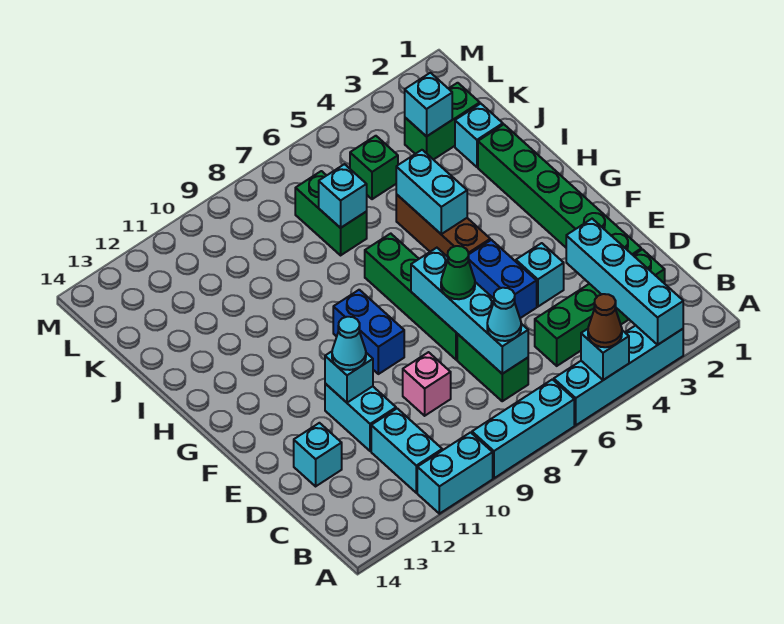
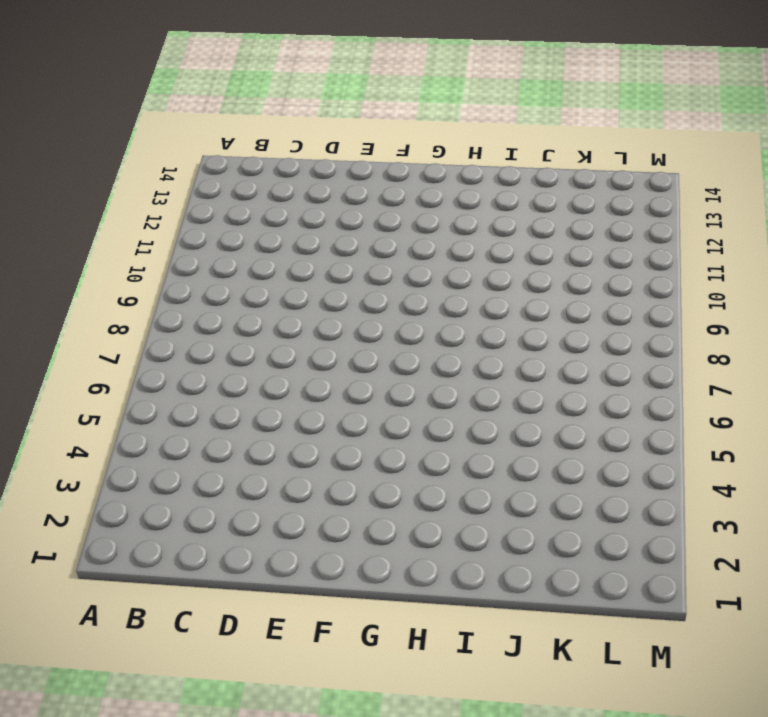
none -> cyan 1x4 brick [554,325,683,425]
none -> cyan 1x3 brick [472,379,574,478]
none -> cyan 1x2 brick [417,432,493,514]
none -> cyan 1x2 brick [371,409,442,493]

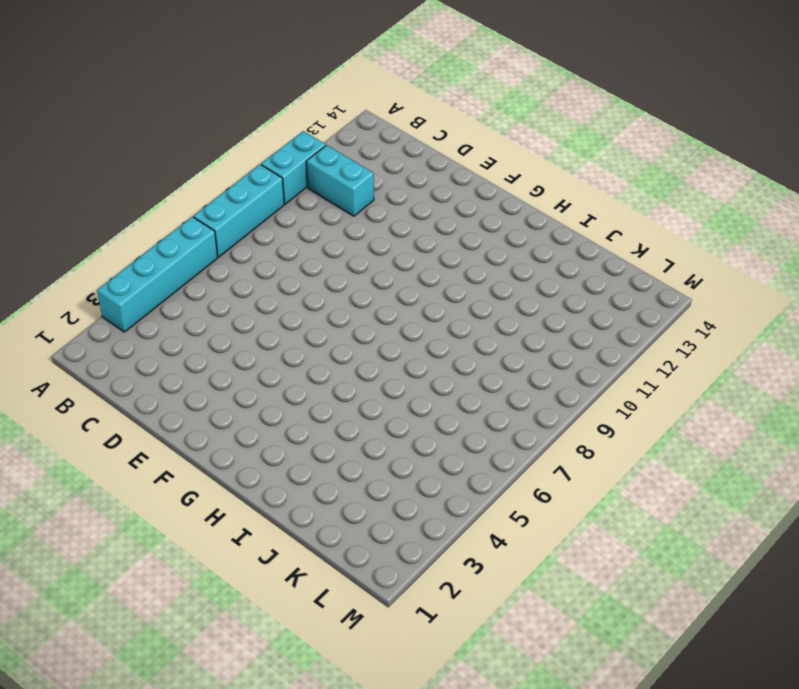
none -> green 1x4 brick [535,250,665,366]
none -> green 1x2 brick [457,334,528,401]
none -> green 1x6 brick [478,124,641,255]
none -> pink 1x1 brick [403,352,451,416]

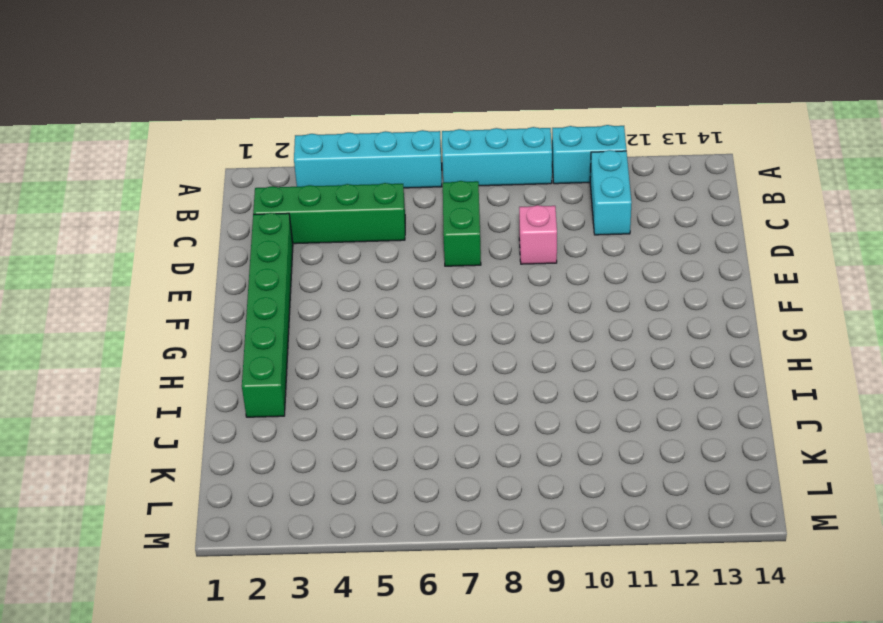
none -> cyan 1x2 brick [325,384,396,451]
none -> cyan 1x1 brick [294,423,342,486]
none -> cyan 1x1 brick [516,243,564,307]
none -> blue 1x2 brick [468,240,537,318]

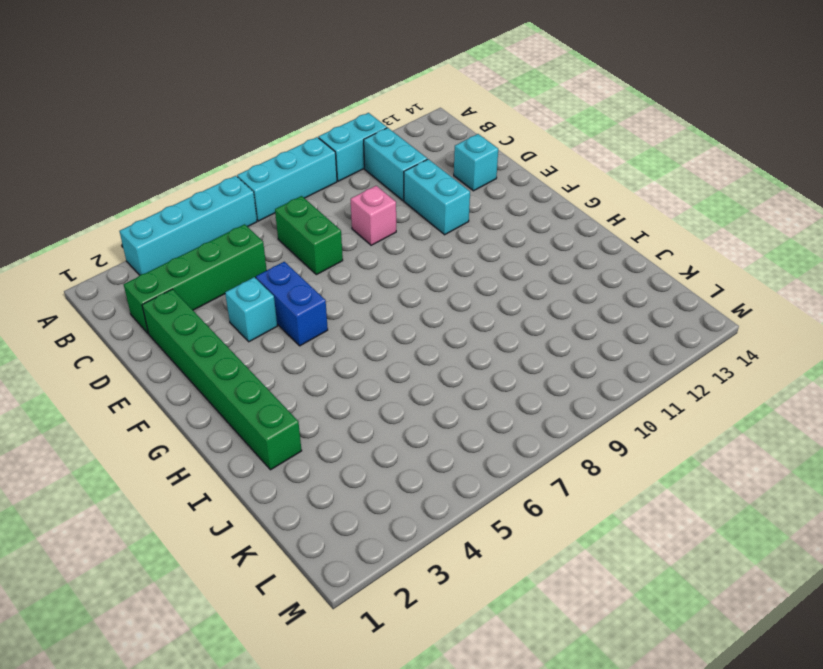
none -> green 1x4 brick [365,234,457,360]
none -> blue 1x2 brick [333,290,404,374]
none -> brown 1x3 brick [396,194,490,257]
none -> cyan 1x1 brick [455,104,503,167]

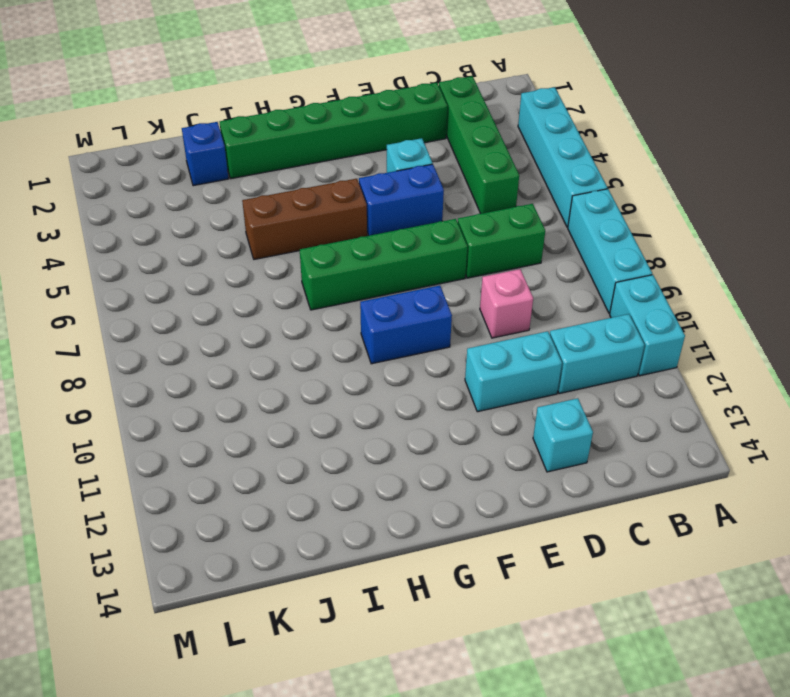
blue 1x1 brick [182,122,228,186] -> cyan 1x1 brick [455,104,503,167]
none -> green 1x2 brick [295,171,367,255]
none -> green 1x2 brick [405,83,480,160]
none -> green 1x1 brick [350,136,398,199]
none -> cyan 1x4 brick [566,219,683,345]

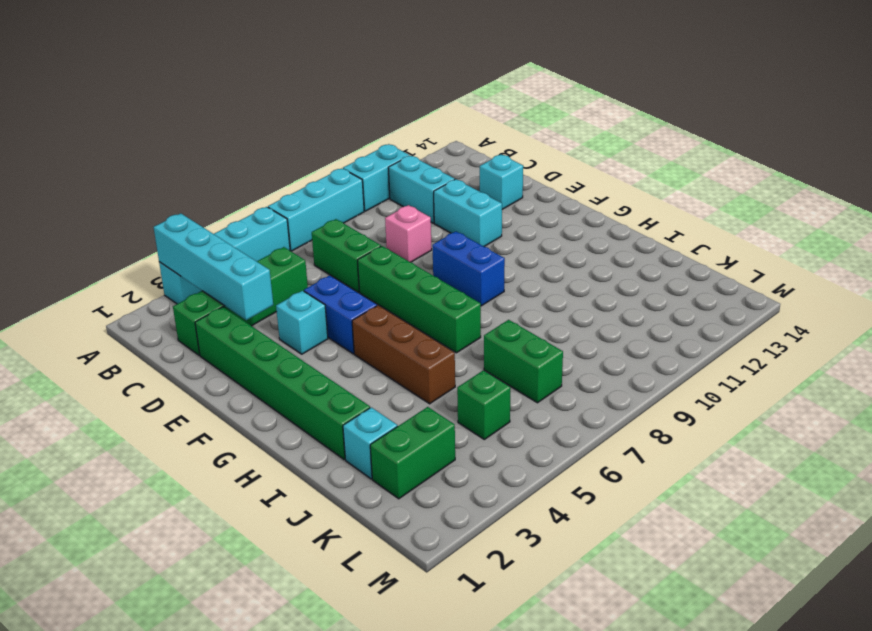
none -> cyan 1x1 brick [581,329,629,380]
none -> cyan 1x4 brick [411,248,528,374]
none -> cyan 1x1 brick [325,352,373,403]
none -> cyan 1x2 brick [396,150,467,234]

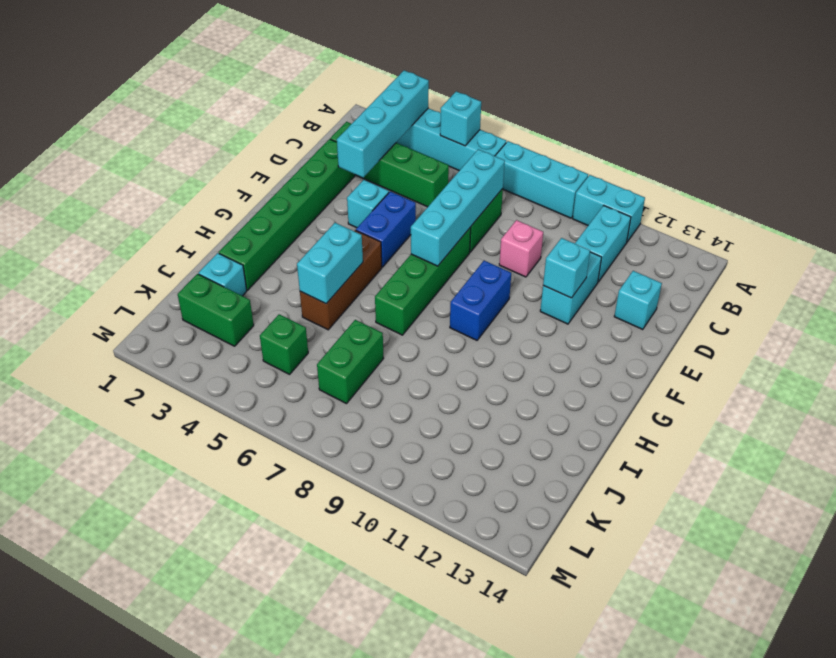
none -> cyan 1x1 brick [319,164,367,228]
none -> cyan 1x1 brick [405,73,452,137]
none -> brown 1x1 cone [588,294,622,347]
none -> cyan 1x1 cone [487,288,521,341]

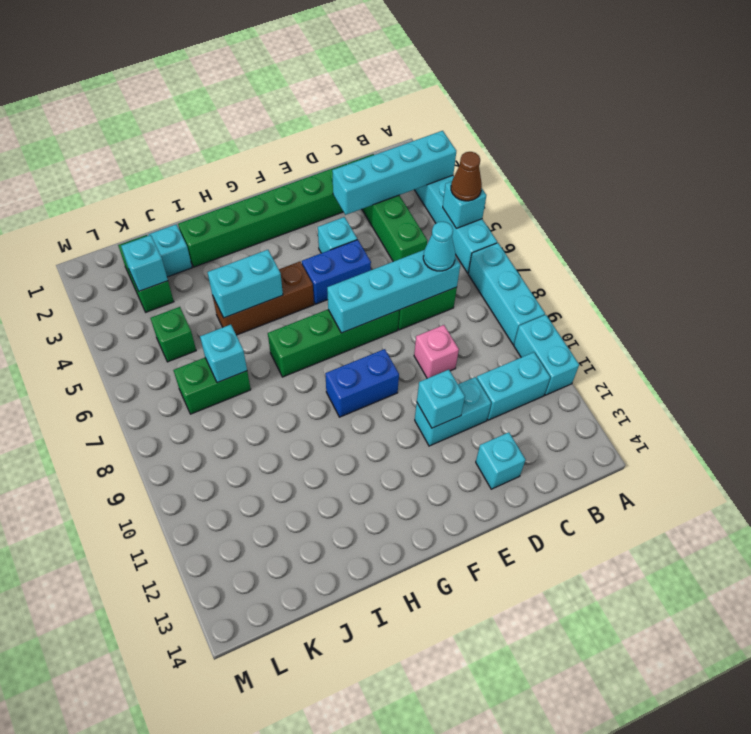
none -> green 1x1 cone [441,246,475,299]
none -> cyan 1x1 cone [332,317,366,370]

